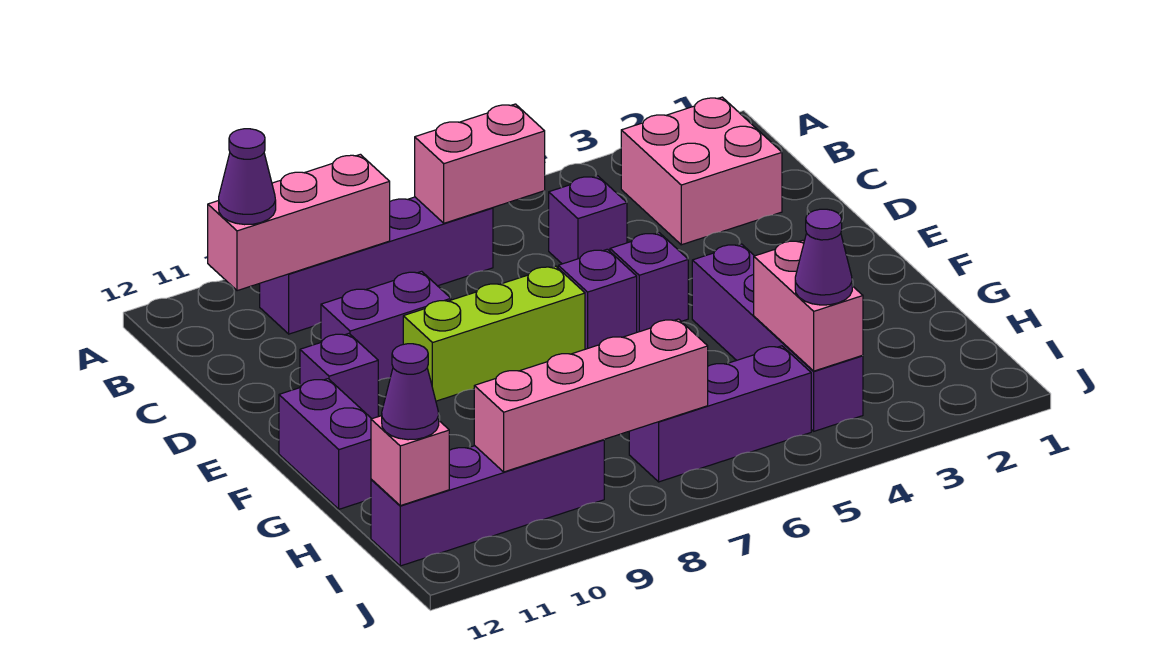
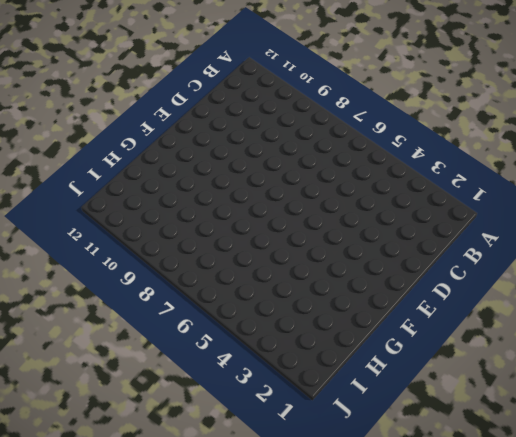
none -> pink 2x2 brick [621,97,782,245]
none -> purple 1x4 brick [260,197,493,334]
none -> purple 1x1 brick [549,176,627,264]

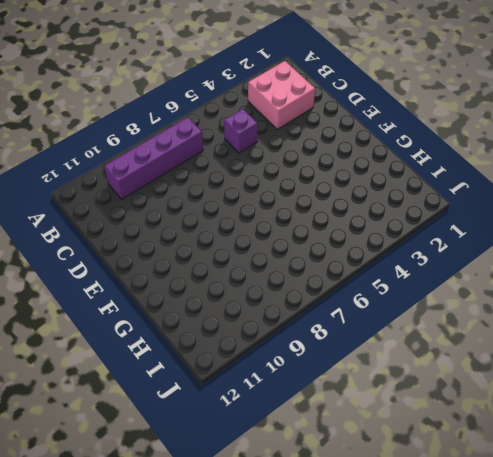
none -> purple 1x2 brick [321,271,451,381]
none -> purple 1x1 brick [610,233,688,332]
none -> purple 1x1 brick [558,249,637,349]

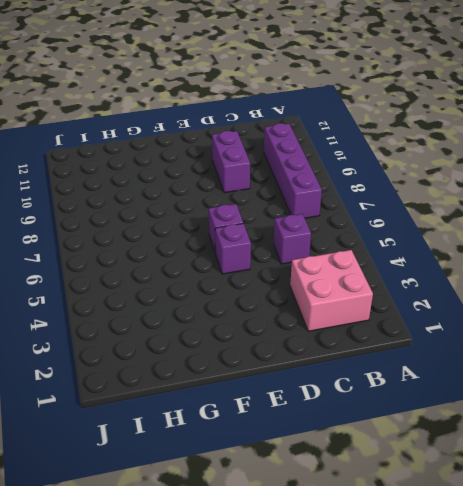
none -> lime 1x3 brick [403,266,585,401]
none -> purple 1x1 brick [300,334,378,419]
none -> purple 1x4 brick [692,244,863,431]

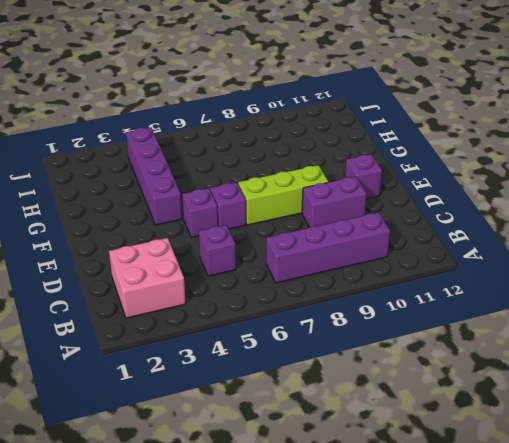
none -> purple 1x2 brick [279,379,371,509]
none -> purple 1x3 brick [629,346,811,482]
none -> purple 1x4 brick [371,440,604,566]

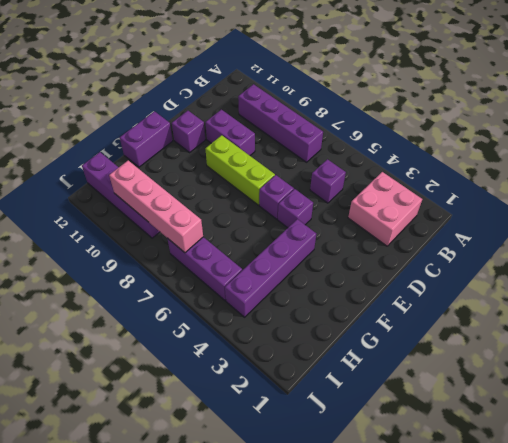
none -> pink 1x2 brick [415,104,545,223]
none -> pink 1x3 brick [208,154,390,291]
none -> pink 1x2 brick [754,240,863,371]

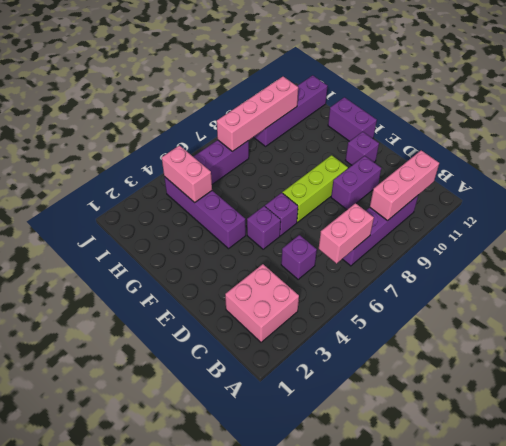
none -> pink 1x1 brick [371,416,449,506]
none -> purple 1x1 cone [219,129,276,225]
none -> purple 1x1 cone [795,209,852,305]

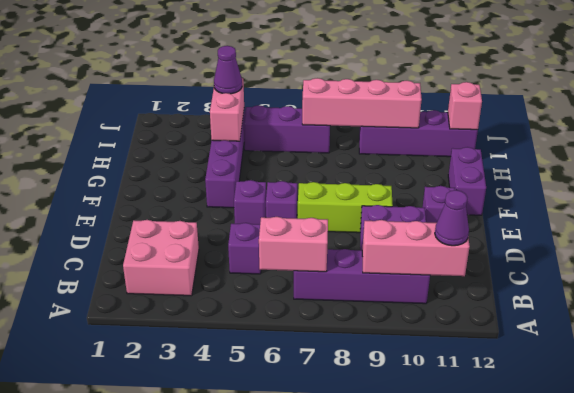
none -> purple 1x1 cone [382,344,439,440]

